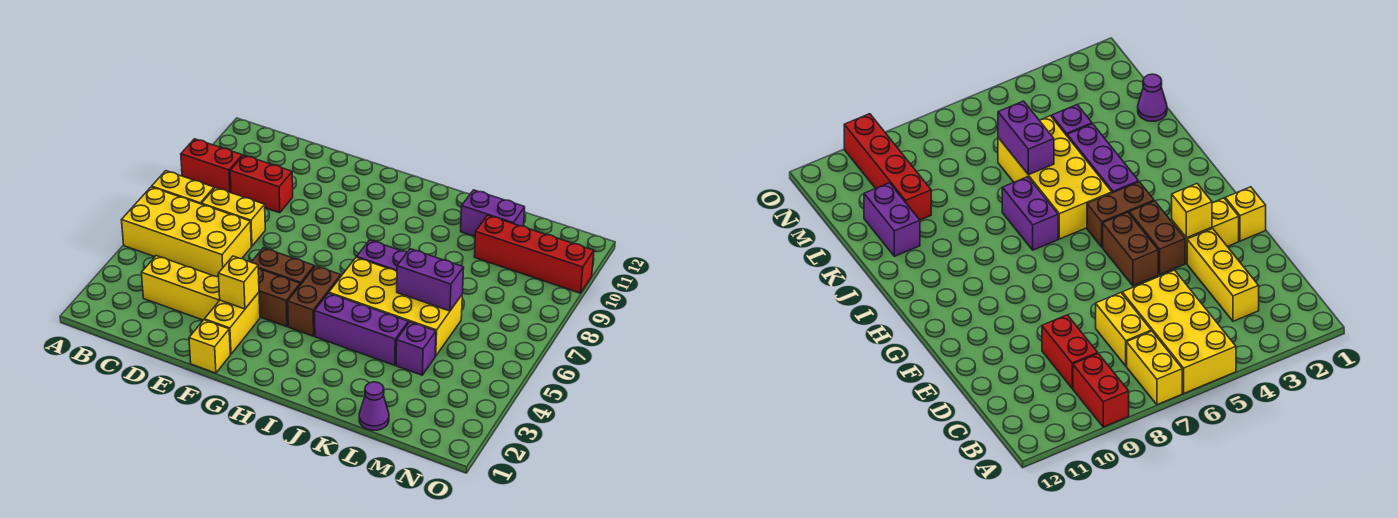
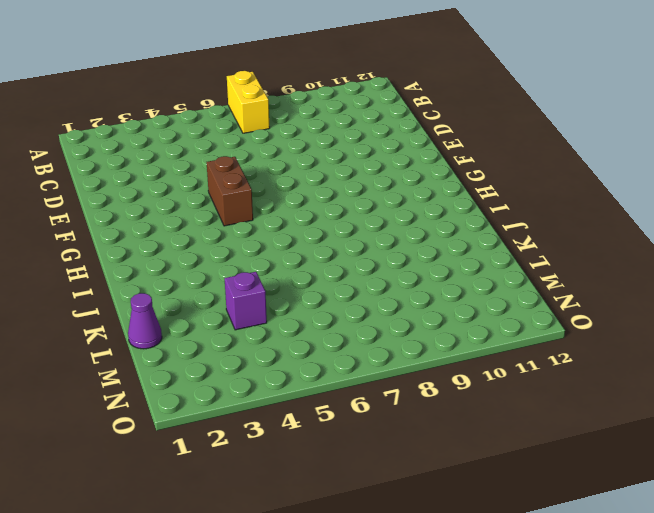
none -> yellow 2x4 brick [122,187,251,277]
none -> red 1x2 brick [181,139,242,193]
none -> yellow 1x3 brick [141,256,220,320]

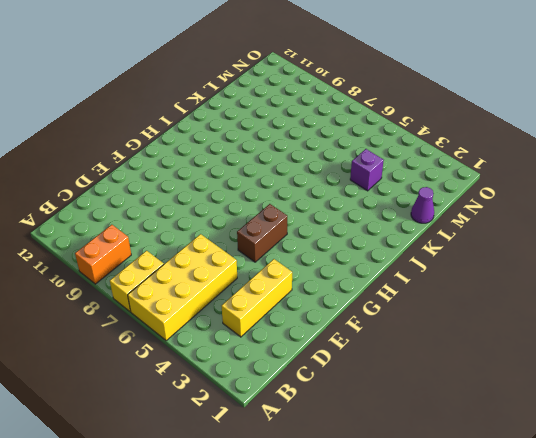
orange 1x2 brick [75,225,131,284] -> red 1x2 brick [181,139,242,193]
none -> yellow 1x2 brick [202,188,265,246]
none -> red 1x2 brick [230,155,293,213]
none -> yellow 1x1 brick [189,320,230,373]

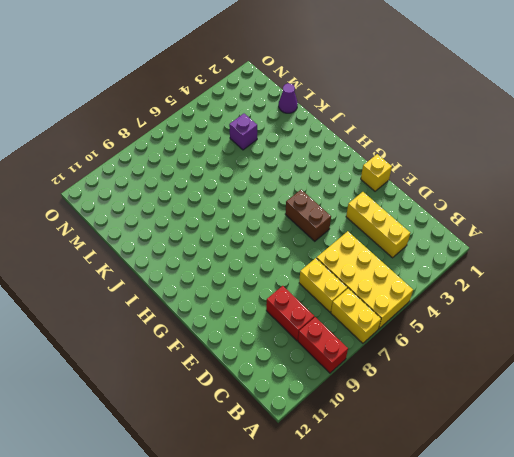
none -> yellow 1x2 brick [205,293,260,354]
none -> brown 1x2 brick [258,268,300,327]
none -> brown 1x2 brick [288,266,341,336]

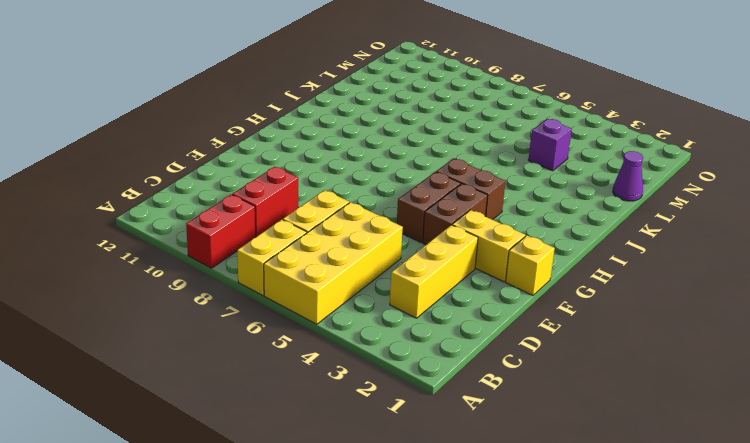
none -> purple 1x3 brick [315,293,408,365]
none -> yellow 2x4 brick [329,257,462,356]
none -> purple 1x2 brick [357,240,407,271]

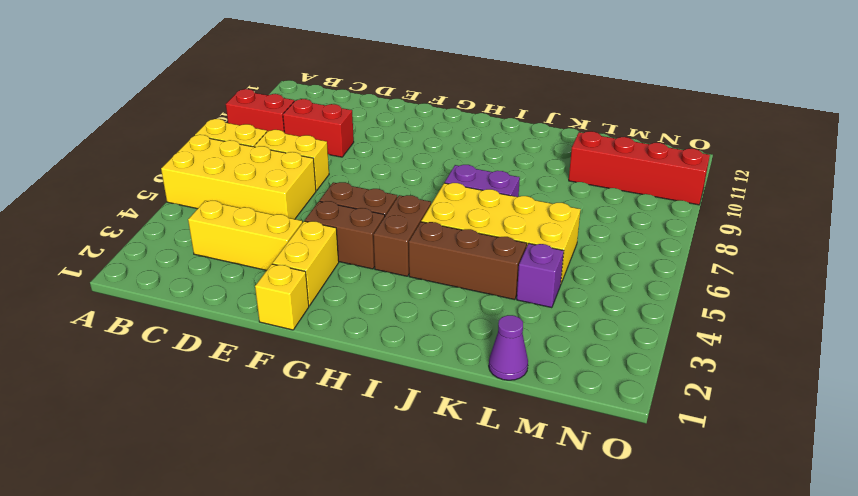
brown 1x3 brick [409,222,527,300] -> purple 1x3 brick [315,293,408,365]
none -> purple 1x2 brick [461,190,525,236]
none -> yellow 1x1 brick [218,256,259,309]
none -> purple 1x2 brick [397,249,464,311]

